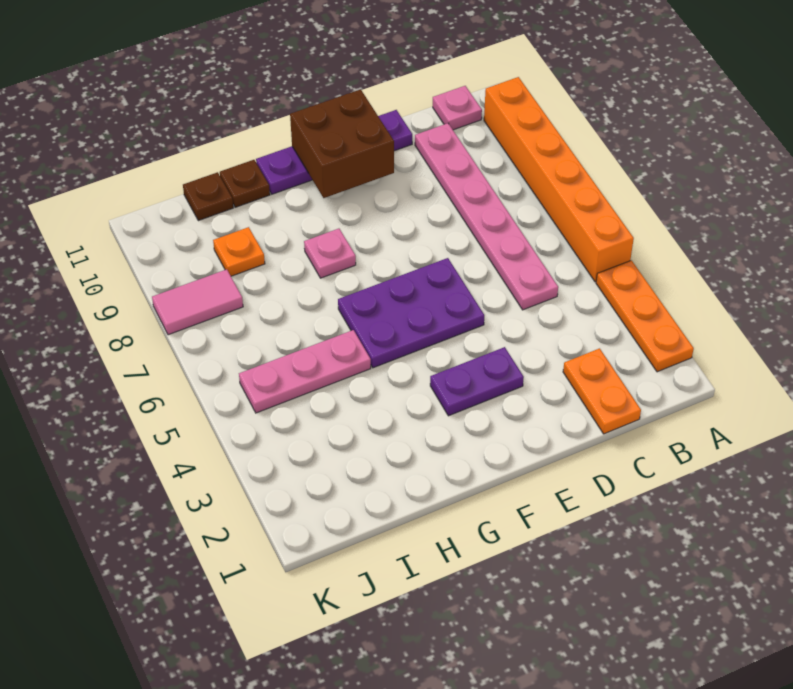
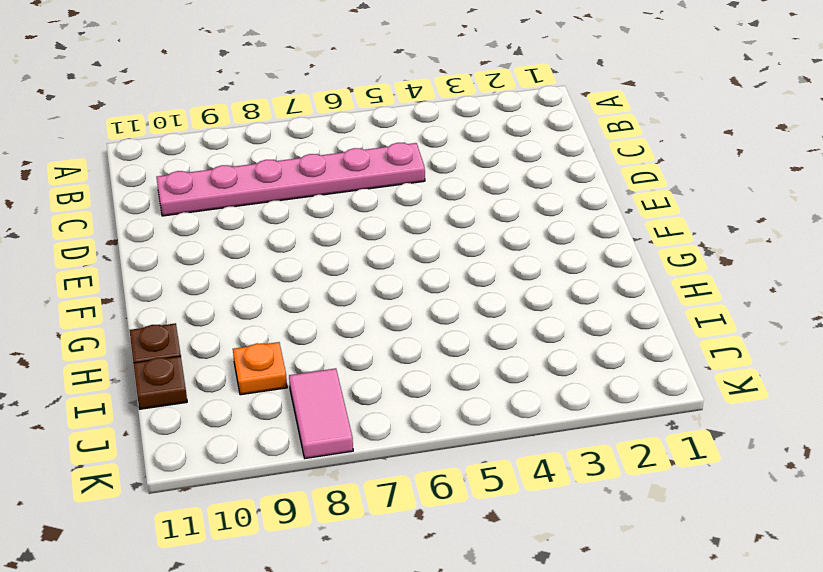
none -> orange 1x3 plate [596,260,694,372]
none -> orange 1x6 brick [484,77,634,282]
none -> pink 1x1 plate [433,86,482,130]

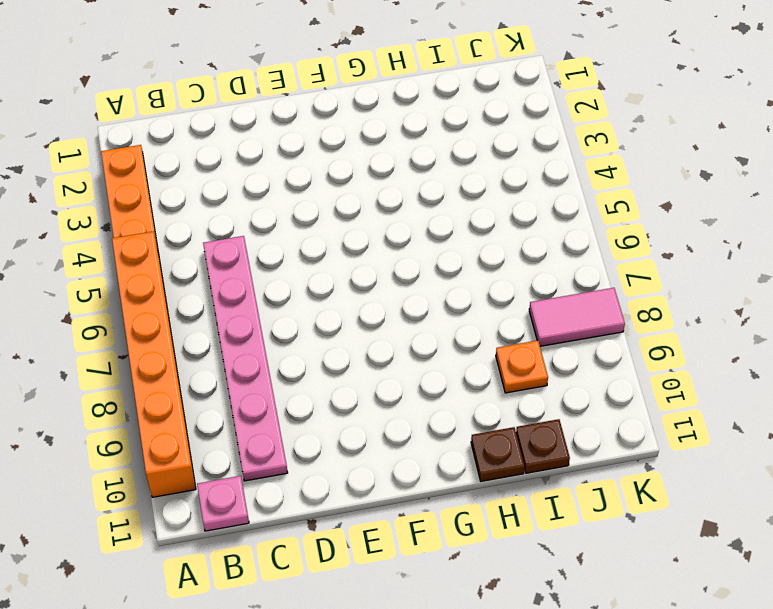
none -> orange 1x2 plate [563,348,641,434]
none -> purple 1x4 plate [256,110,412,194]
none -> purple 1x2 plate [430,347,524,416]

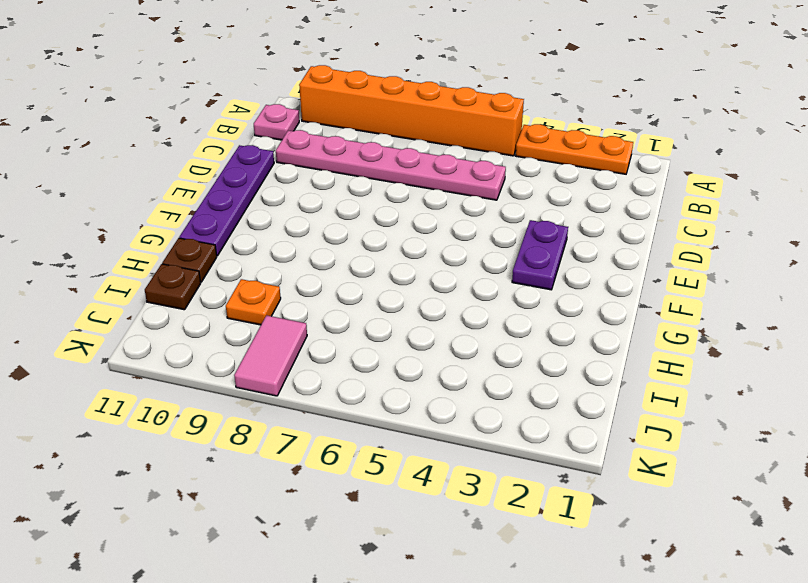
none -> orange 1x2 plate [563,348,641,434]
none -> purple 2x3 plate [338,258,484,368]
none -> pink 1x1 plate [304,229,356,278]

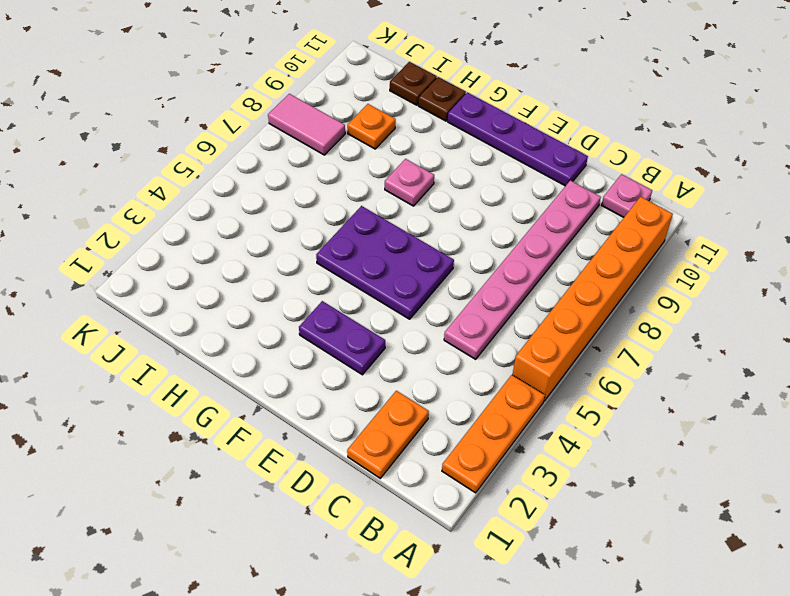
none -> pink 1x3 plate [239,330,371,413]
none -> brown 2x2 brick [290,89,394,198]

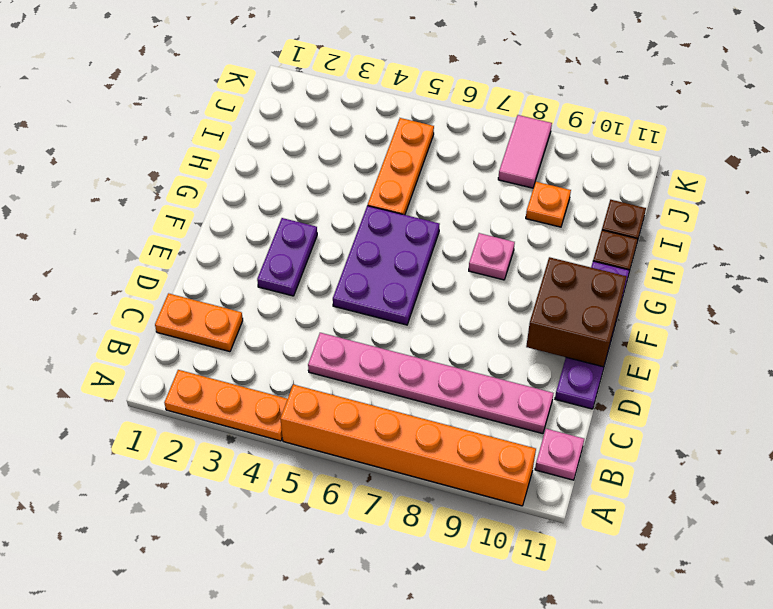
orange 1x3 plate [368,118,434,215] -> pink 1x3 plate [239,330,371,413]

